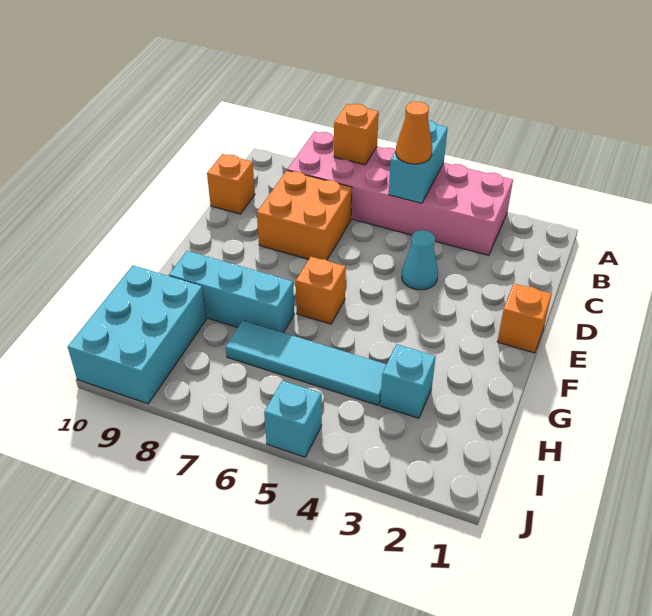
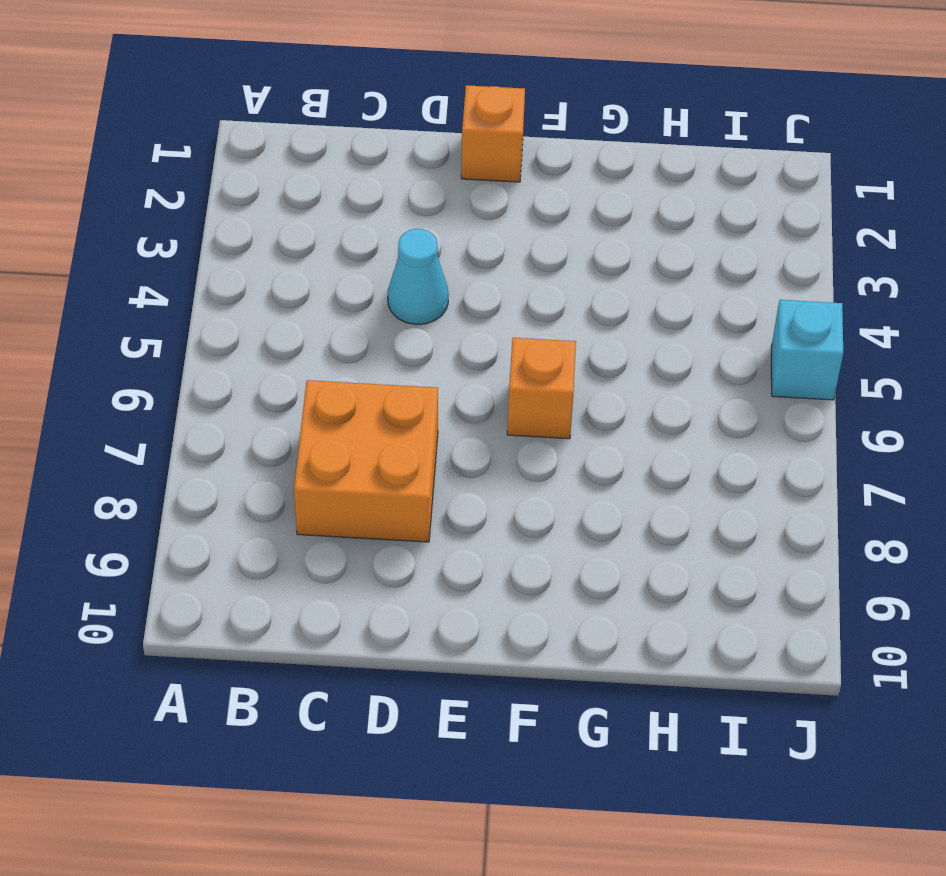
none -> pink 2x6 brick [287,131,513,255]
none -> orange 1x1 brick [207,154,255,214]
none -> cyan 1x3 brick [169,251,294,333]

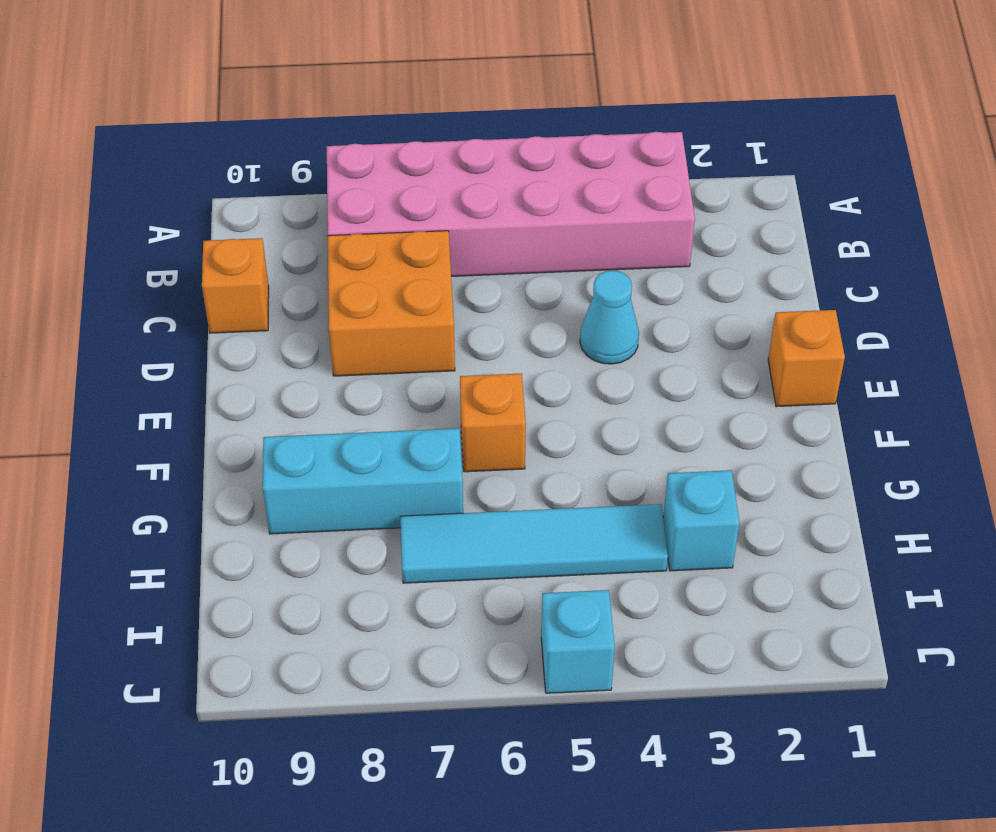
none -> cyan 2x3 brick [68,266,206,404]
none -> cyan 1x2 brick [389,120,448,203]
none -> orange 1x1 brick [334,104,379,165]

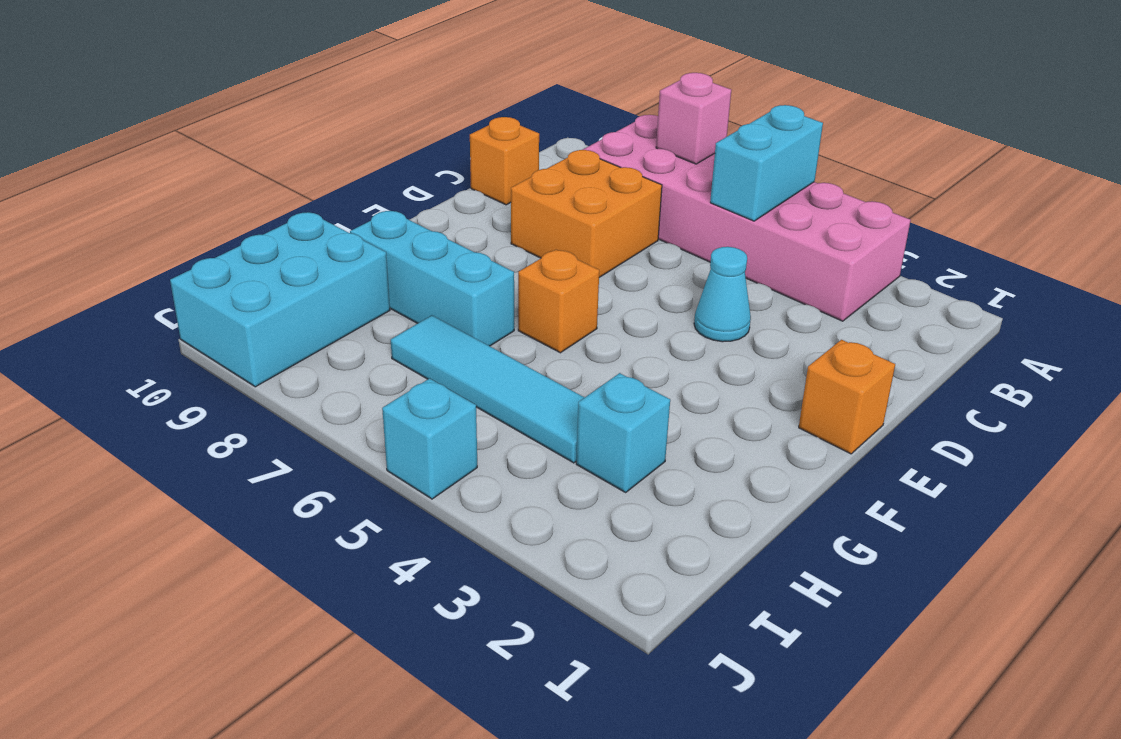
pink 1x1 brick [656,73,731,164] -> orange 1x1 brick [334,104,379,165]
none -> orange 1x1 cone [396,101,432,164]

